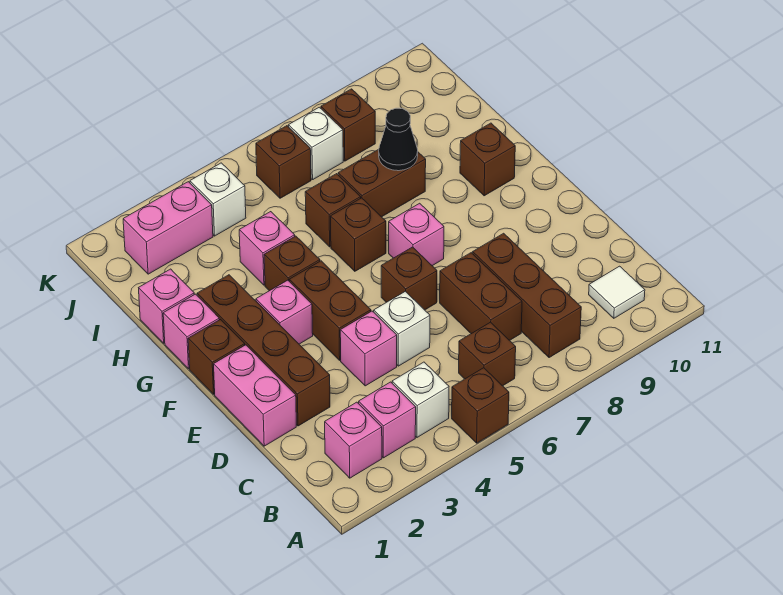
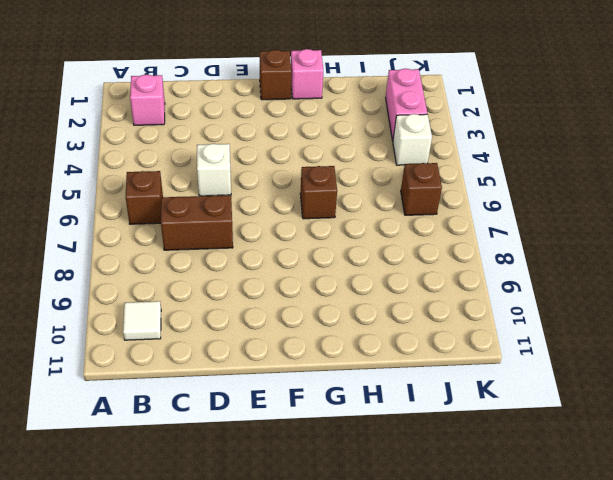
none -> brown 1x1 brick [452,368,509,443]
none -> pink 1x1 brick [359,382,416,458]
none -> white 1x1 brick [392,362,449,437]
none -> brown 1x3 brick [473,233,581,358]

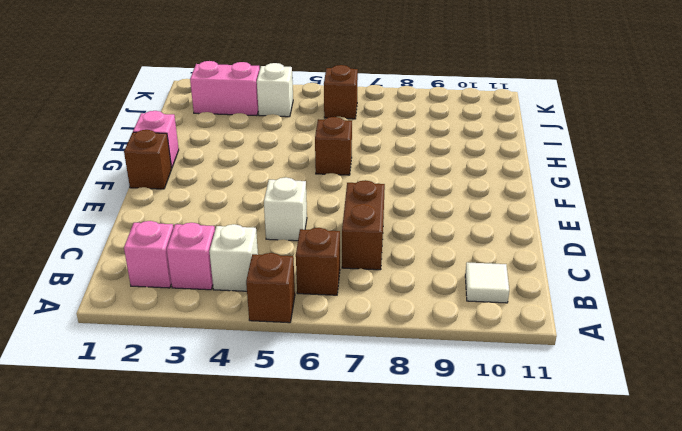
none -> brown 1x3 brick [473,233,581,358]
none -> pink 1x2 brick [214,345,296,446]
none -> brown 1x4 brick [197,275,330,426]
none -> pink 1x1 brick [340,311,397,386]

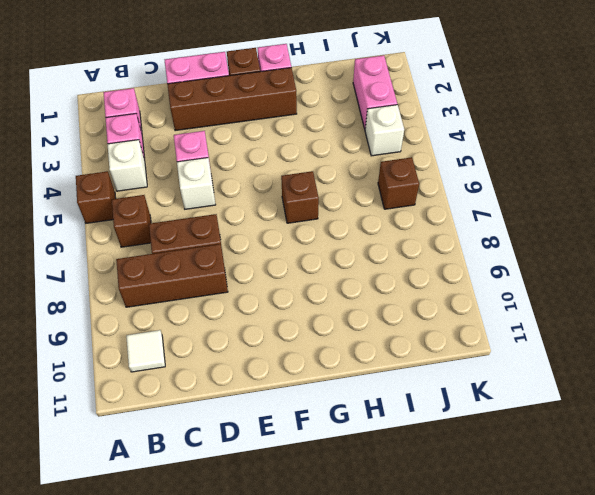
none -> brown 1x2 brick [289,261,371,360]
none -> brown 1x1 brick [381,247,437,310]
none -> pink 1x1 brick [256,280,313,344]
none -> pink 1x1 brick [389,203,444,266]

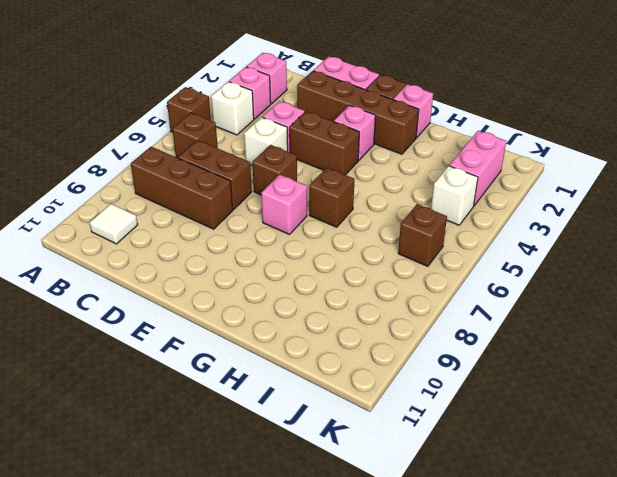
none -> brown 1x1 brick [264,236,320,291]
none -> brown 1x1 brick [460,123,515,196]
none -> pink 1x1 brick [139,269,194,343]
none -> pink 1x1 brick [239,212,295,285]

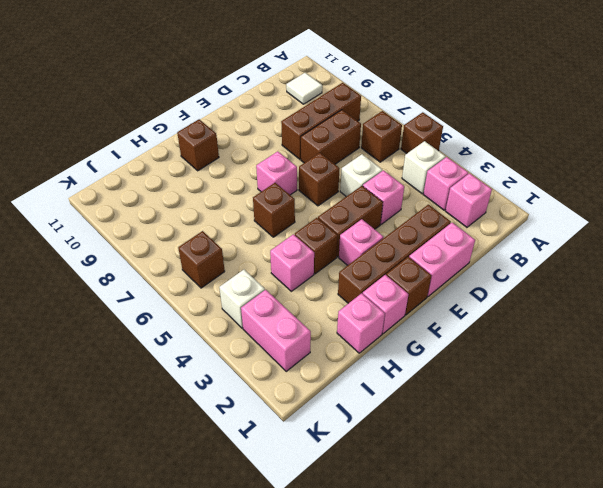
none -> brown 1x1 brick [305,174,361,247]
none -> brown 1x2 brick [338,149,426,217]
none -> white 1x1 brick [289,107,343,180]
none -> brown 1x1 brick [321,89,375,161]

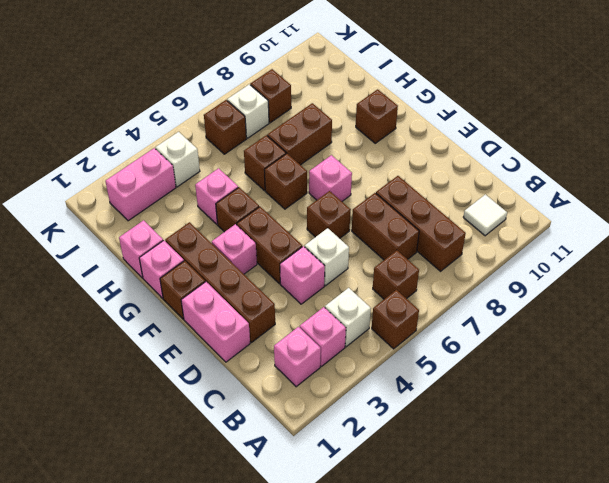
none -> black 1x1 cone [379,108,418,171]

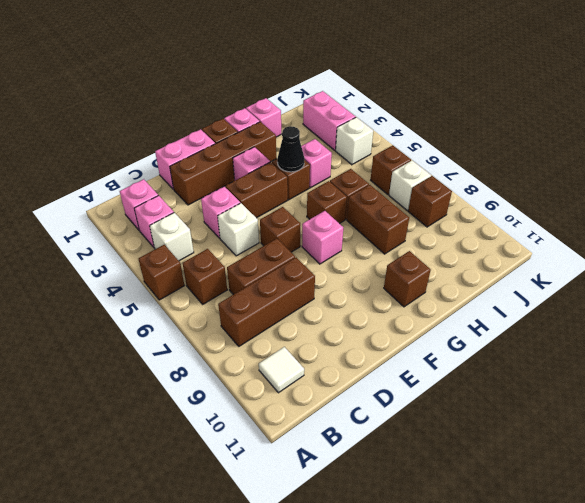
black 1x1 cone [277,126,305,172] -> black 1x1 cone moved to [379,108,418,171]

